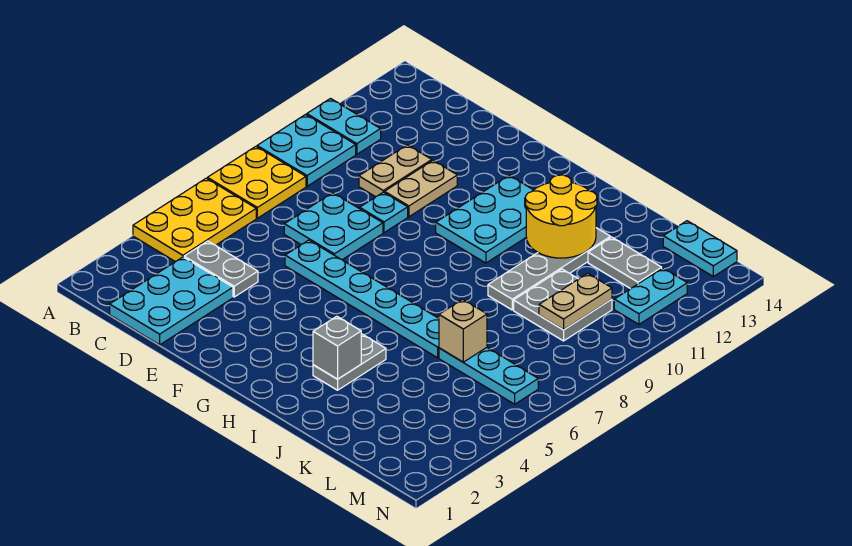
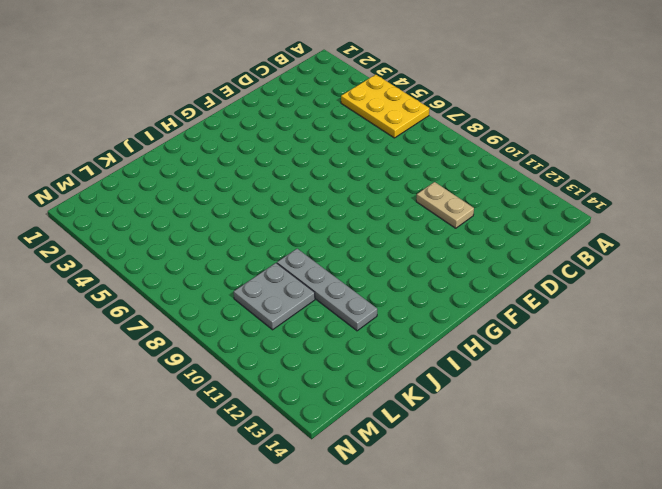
none -> yellow 2x2 plate [207,147,306,218]
none -> cyan 2x2 plate [257,114,356,186]
none -> cyan 1x2 plate [307,99,381,154]

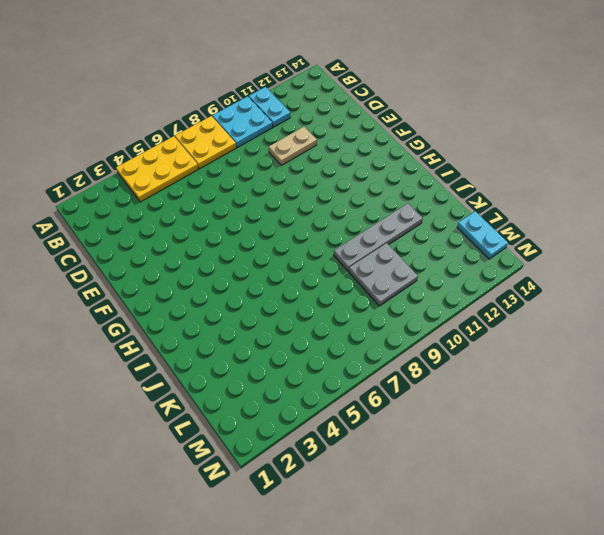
none -> cyan 2x3 plate [110,257,233,345]
none -> grey 1x2 plate [184,241,258,297]
none -> cyan 2x2 plate [284,193,383,260]

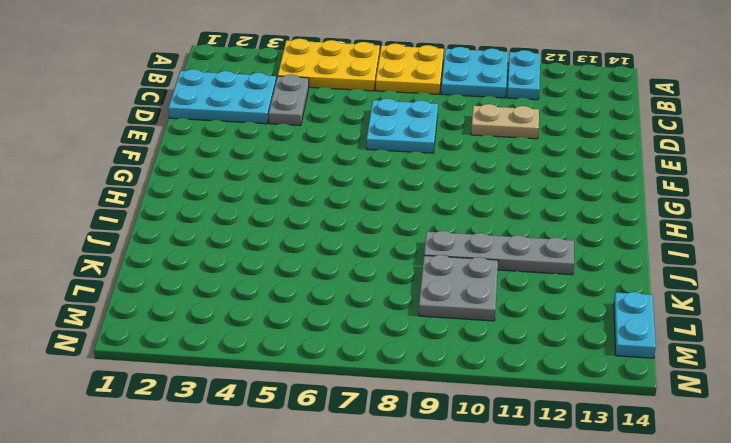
none -> cyan 1x6 plate [285,240,439,358]
none -> cyan 1x1 plate [360,192,408,233]
none -> tan 1x2 plate [385,160,457,217]

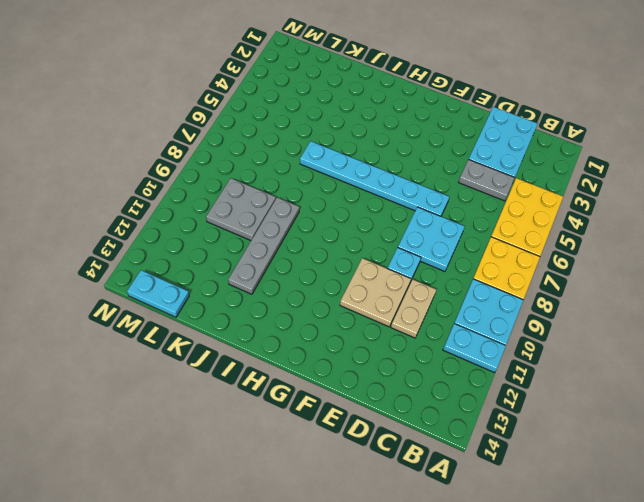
tan 2x2 plate [340,258,411,327] -> tan 1x2 plate [385,160,457,217]
none -> cyan 2x3 plate [436,175,533,263]
none -> grey 1x2 plate [313,334,386,390]
none -> cyan 1x3 plate [439,348,538,404]

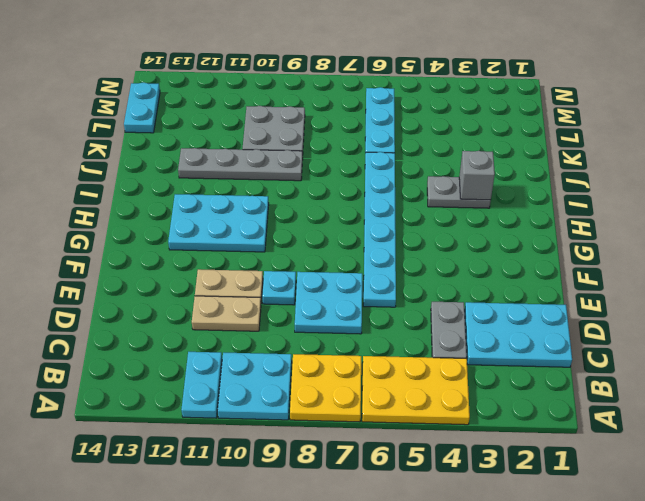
none -> grey 1x2 plate [588,237,662,289]
none -> cyan 1x2 plate [614,268,687,324]
none -> yellow 2x2 round brick [526,175,597,258]

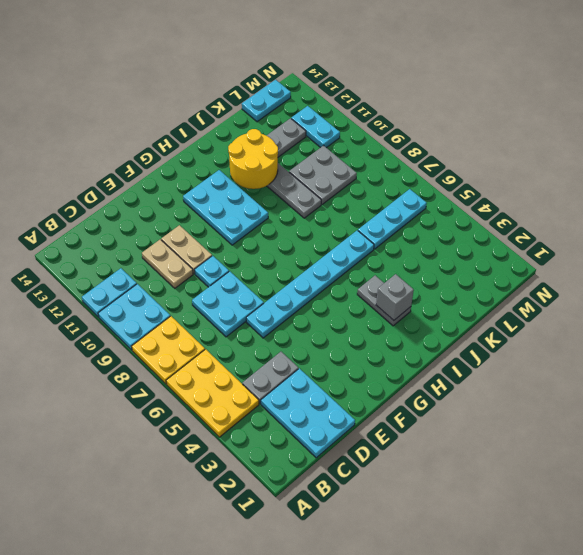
none -> tan 1x1 brick [439,299,487,362]
none -> tan 1x2 plate [539,273,612,330]

